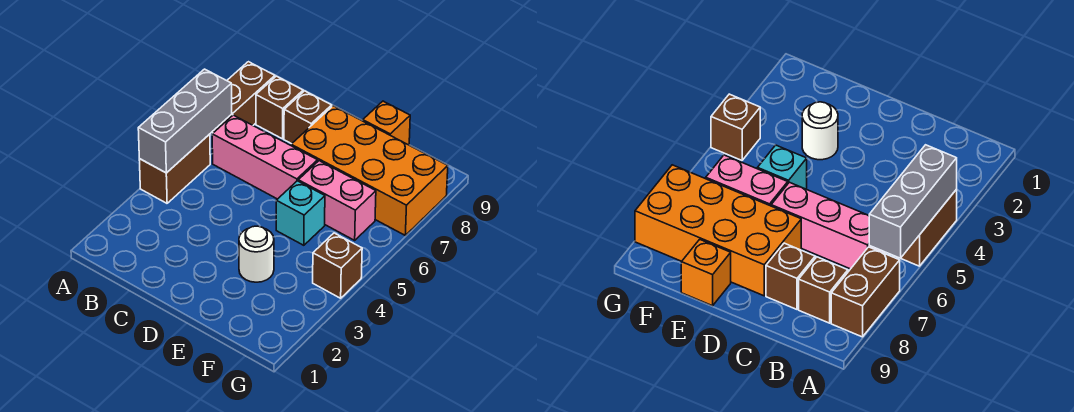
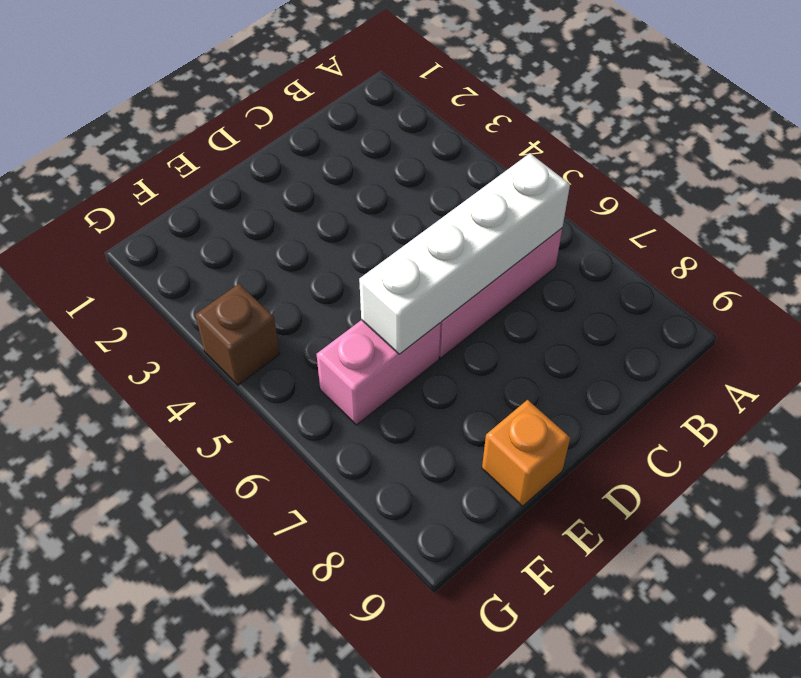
white 1x4 brick [359,153,570,354] -> none
none -> brown 1x2 brick [139,134,210,203]
none -> brown 1x2 brick [212,62,275,133]
none -> brown 1x1 brick [256,76,303,139]

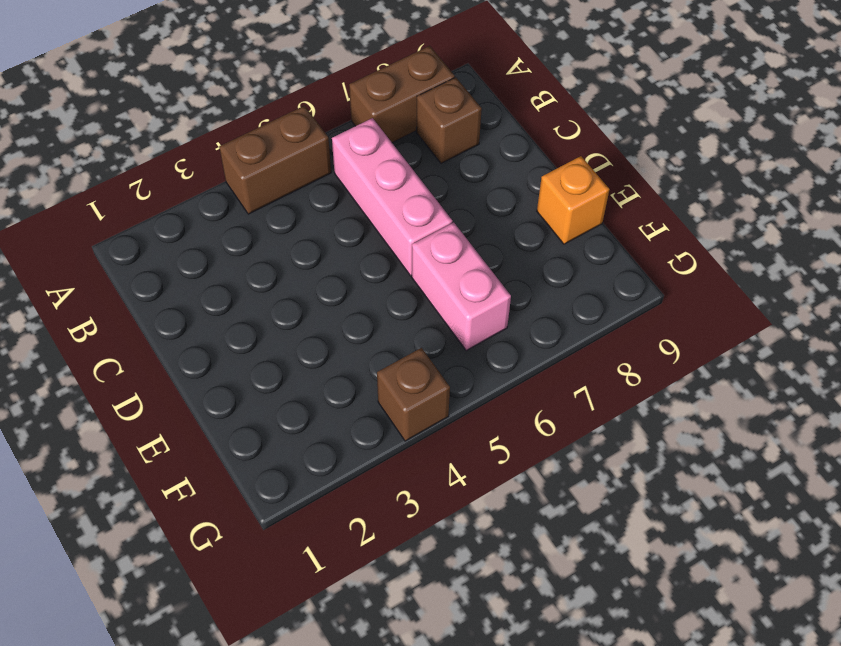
none -> brown 1x1 brick [284,91,332,144]
none -> orange 2x4 brick [291,106,448,235]
none -> white 1x1 round brick [239,226,274,282]

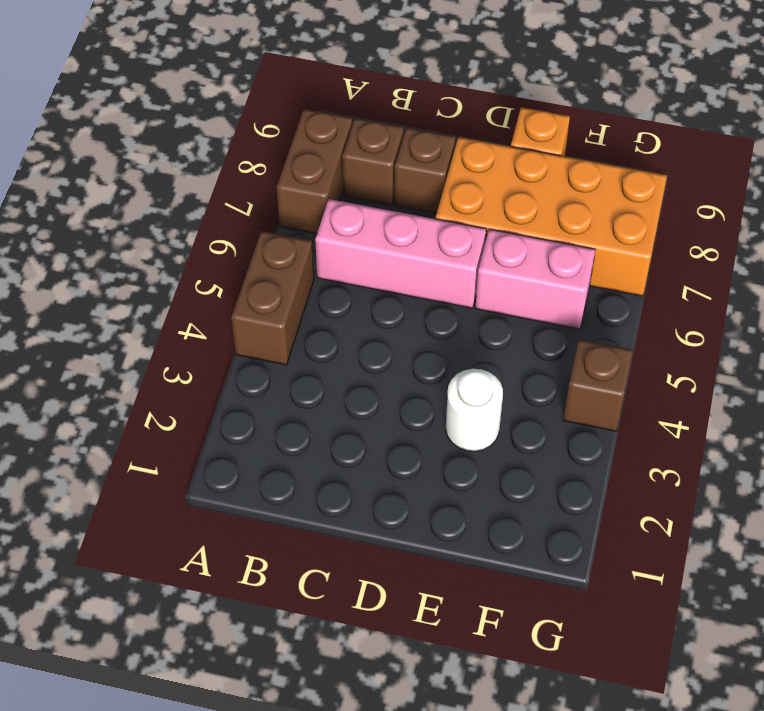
none -> cyan 1x1 brick [276,181,325,245]
none -> grey 1x3 brick [138,69,232,173]

